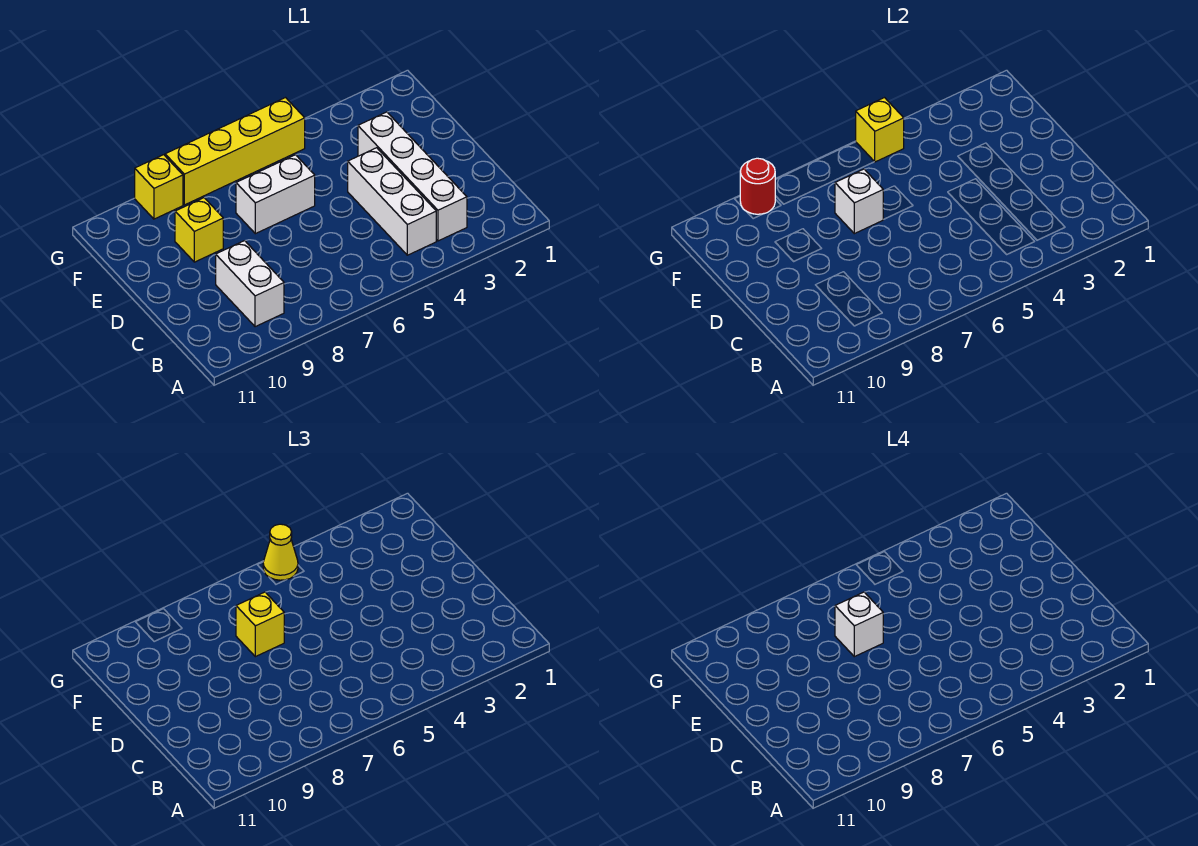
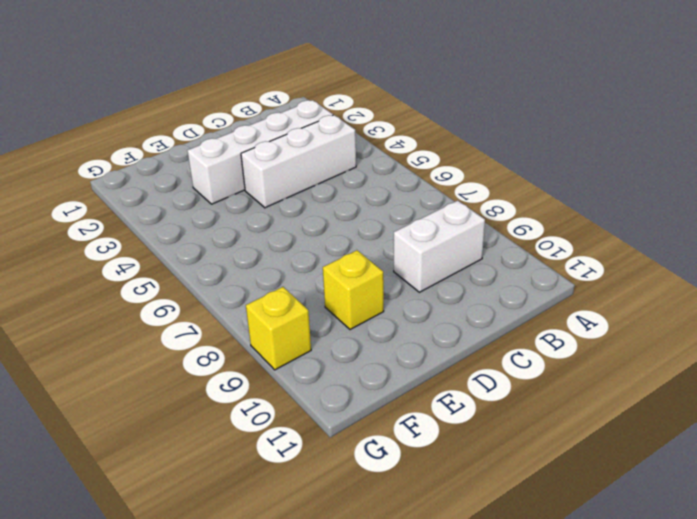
none -> white 1x2 brick [236,155,315,234]
none -> yellow 1x4 brick [165,98,305,205]
none -> white 1x1 brick [835,169,883,234]

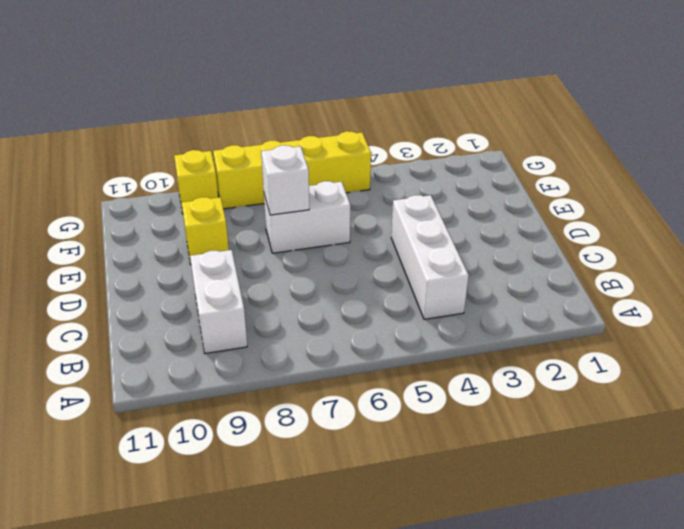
none -> white 1x4 brick [358,112,467,241]
none -> yellow 1x1 brick [856,98,904,162]
none -> red 1x1 round brick [740,158,775,214]

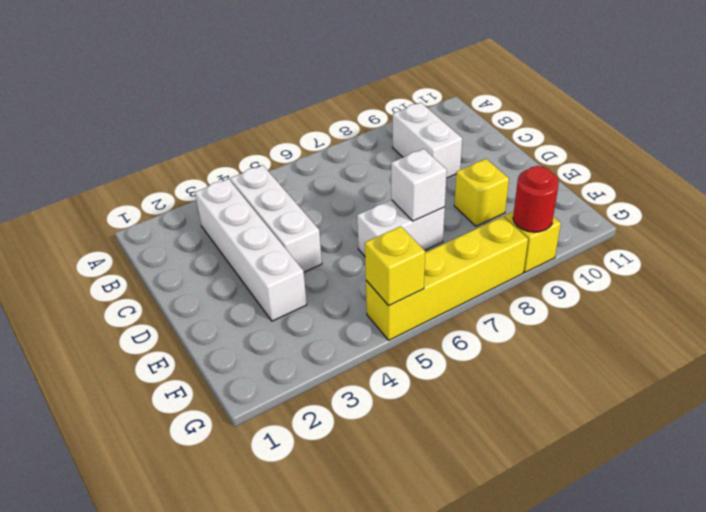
none -> yellow 1x1 brick [236,592,284,657]
none -> yellow 1x1 cone [263,524,298,580]
none -> white 1x1 brick [835,592,883,657]

